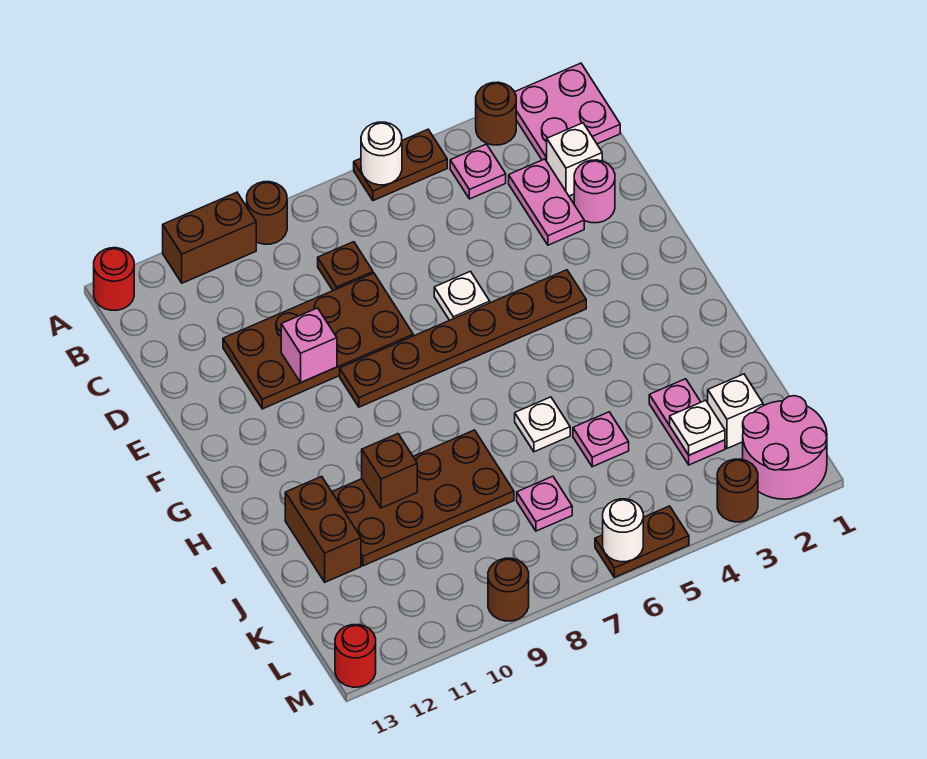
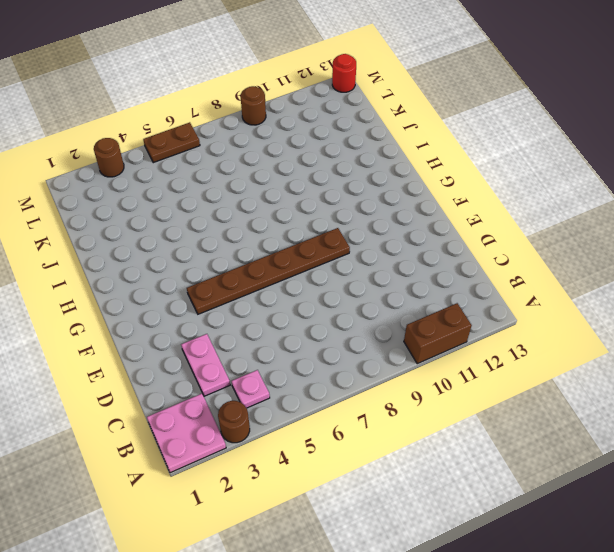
none -> brown 1x2 plate [354,129,447,201]
none -> brown 1x1 round brick [247,182,287,244]
none -> red 1x1 round brick [94,248,134,310]
none -> white 1x1 brick [547,123,602,196]

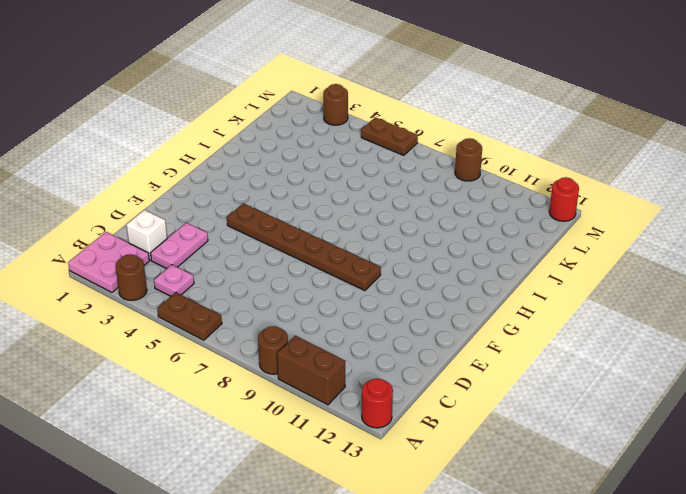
none -> brown 1x1 plate [318,242,373,290]
none -> pink 1x1 round brick [574,160,615,223]
none -> brown 2x4 plate [223,273,413,409]
none -> white 1x1 plate [434,271,490,320]

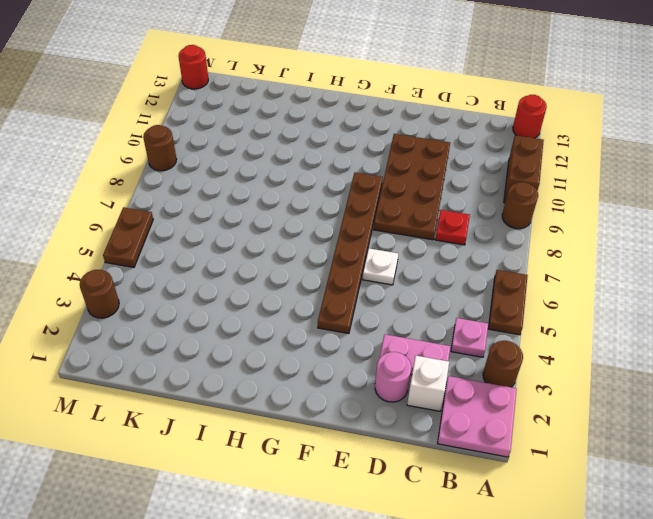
red 1x1 plate [435,210,470,245] -> brown 1x1 plate [318,242,373,290]
none -> white 1x1 plate [515,397,570,452]
none -> brown 2x4 plate [332,430,514,566]
none -> brown 1x2 brick [285,476,361,582]
none -> pink 1x2 plate [649,379,725,465]

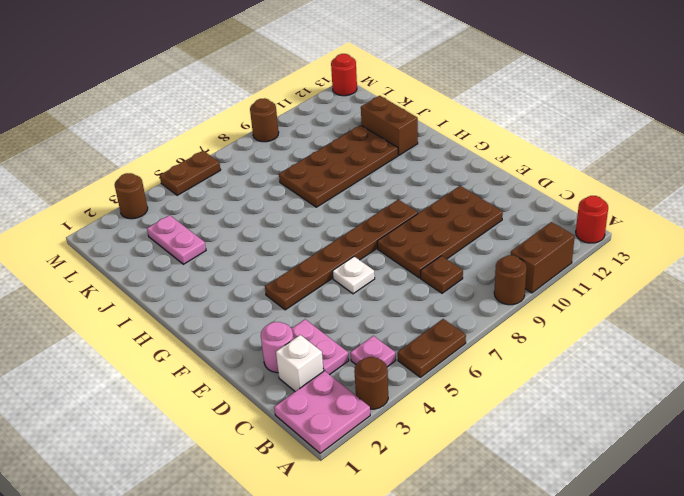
none -> white 1x1 plate [515,397,570,452]
none -> pink 1x1 plate [573,412,629,467]
none -> white 1x1 brick [708,374,763,448]
none -> pink 1x1 plate [517,476,572,531]

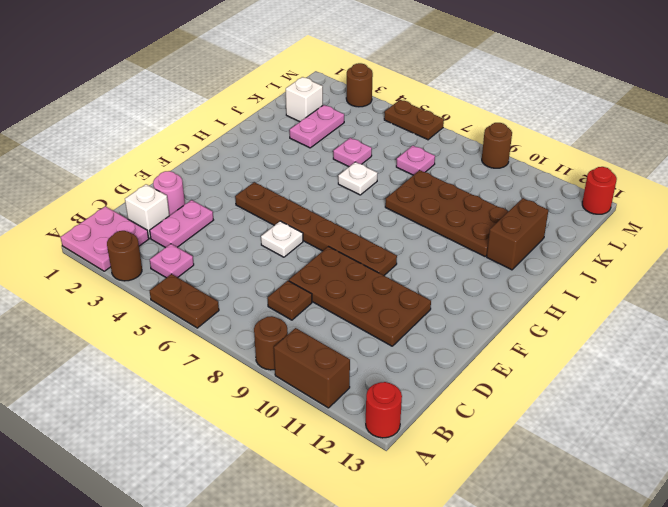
none -> pink 2x2 round brick [743,396,827,499]
none -> white 1x1 round brick [361,122,402,185]
none -> pink 1x1 brick [281,308,337,382]
none -> brown 1x1 brick [362,434,417,508]

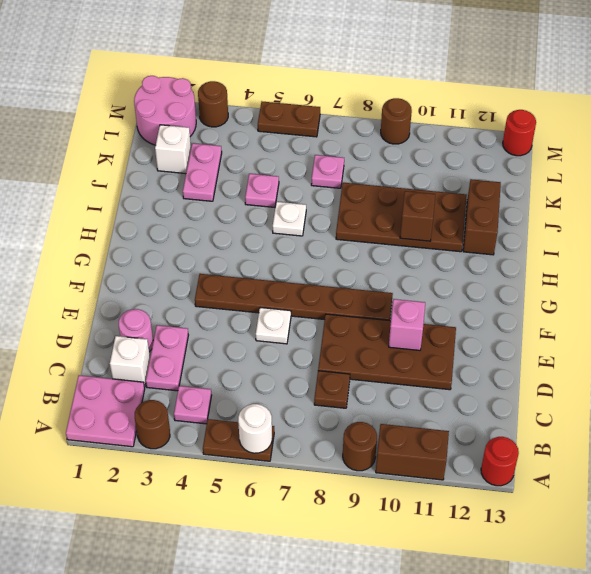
none -> white 1x1 plate [670,400,725,455]
none -> white 1x1 round brick [603,499,643,562]

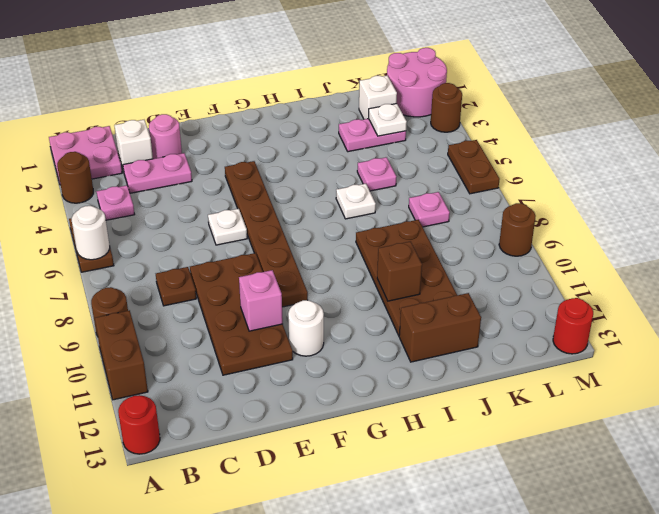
white 1x1 round brick [288,300,324,356] -> white 1x1 round brick moved to [603,499,643,562]

